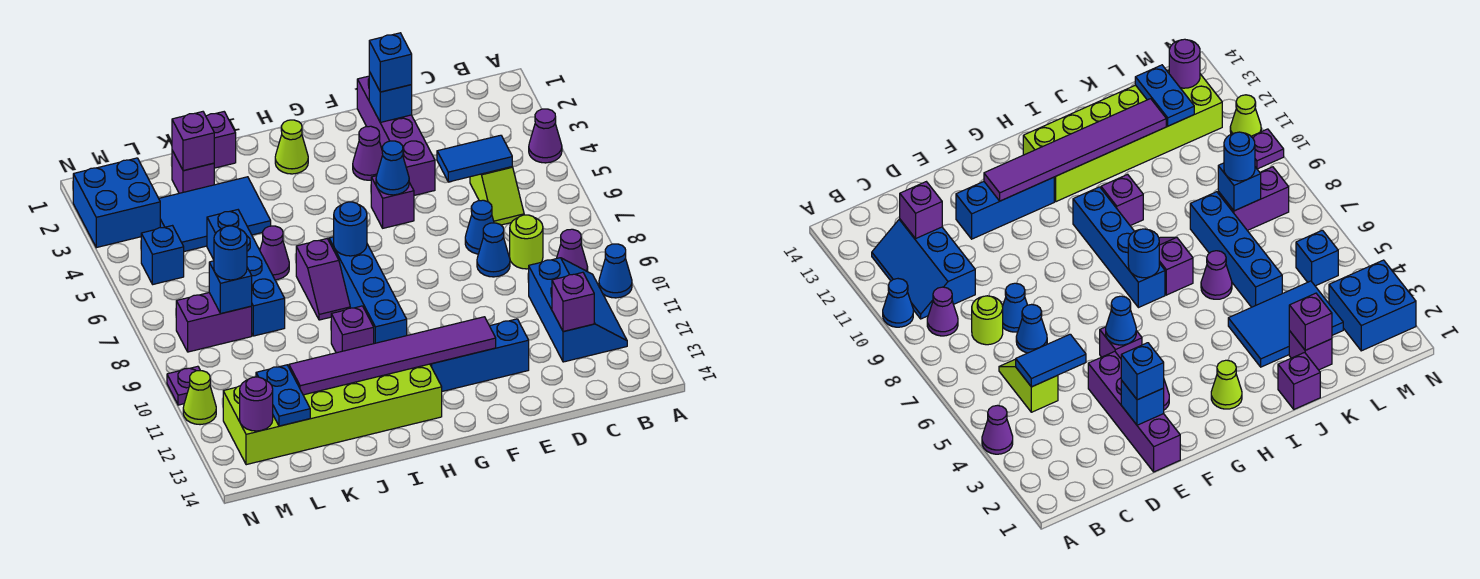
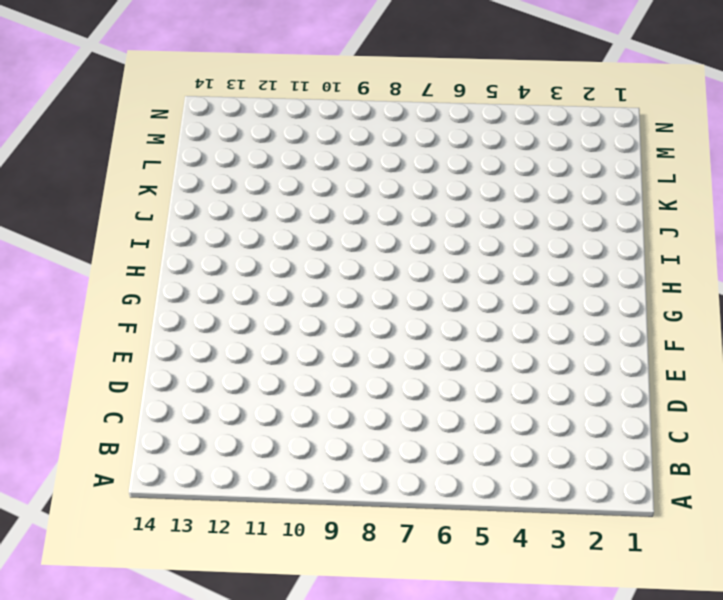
none -> purple 1x1 cone [529,109,562,163]
none -> blue 1x1 cone [599,244,632,298]
none -> purple 1x1 cone [557,229,588,272]
none -> blue 2x3 slope [529,258,627,362]

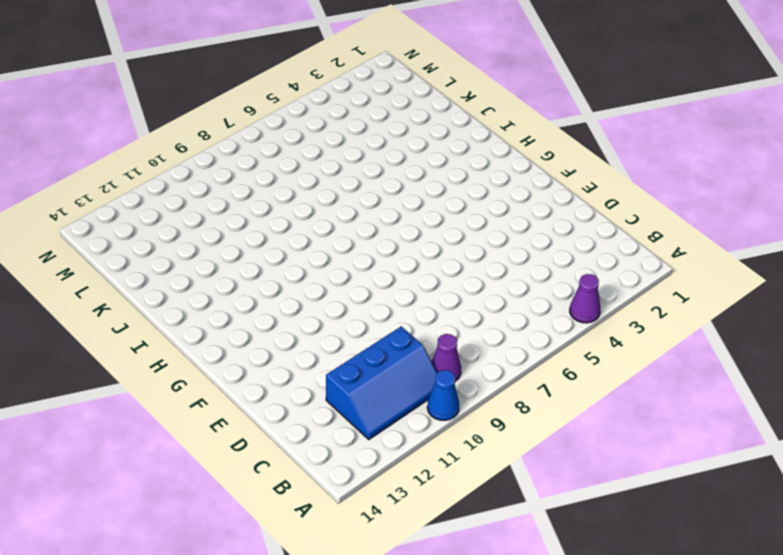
none -> lime 1x2 slope [470,167,524,225]
none -> lime 1x1 round brick [510,215,543,269]
none -> blue 1x1 cone [465,200,494,254]
none -> blue 1x1 cone [477,223,510,277]

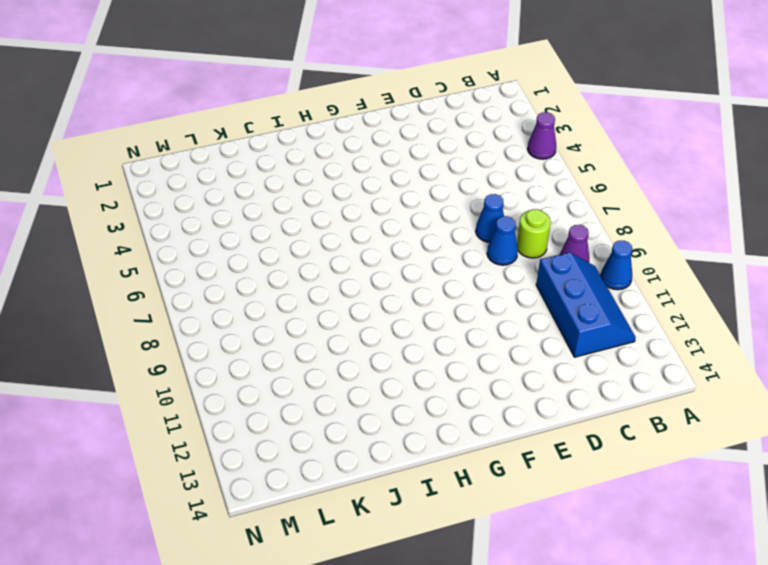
none -> lime 1x2 slope [470,167,524,225]
none -> purple 1x4 brick [357,76,435,195]
none -> blue 1x3 brick [430,319,529,391]
none -> purple 1x1 cone [353,126,383,180]

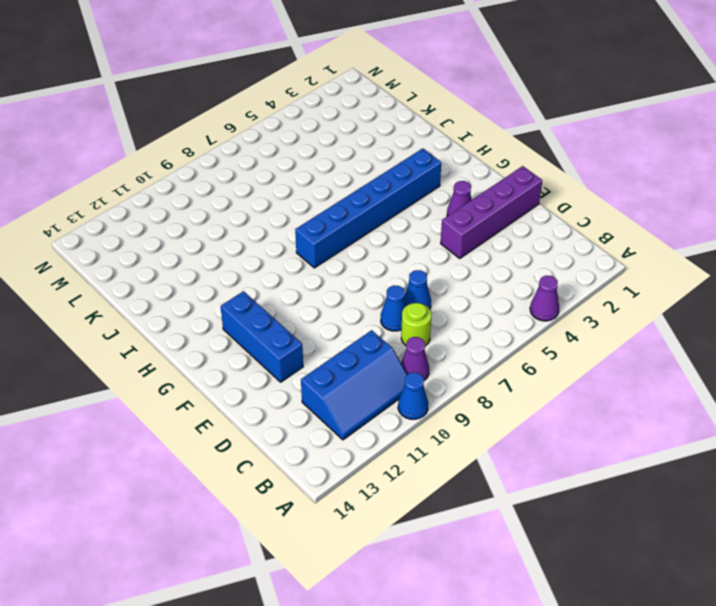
blue 1x6 brick [295,149,441,268] -> blue 1x4 brick [329,237,407,344]
none -> lime 1x2 slope [470,167,524,225]
none -> purple 1x1 brick [371,176,414,228]
none -> lime 1x1 cone [275,120,308,174]
none -> lime 2x6 brick [223,364,442,465]

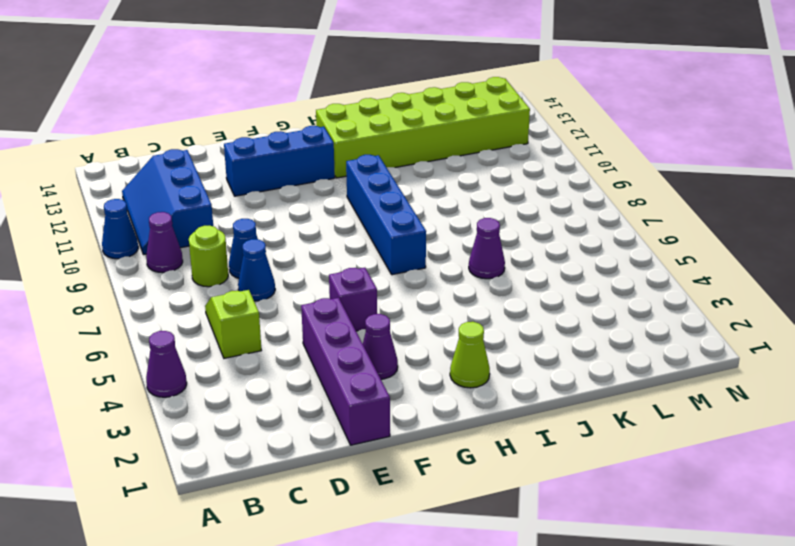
none -> purple 1x2 slope [296,239,350,320]
none -> purple 1x1 brick [331,306,374,353]
none -> purple 1x1 brick [206,112,236,168]
none -> blue 2x3 tile [159,177,271,252]

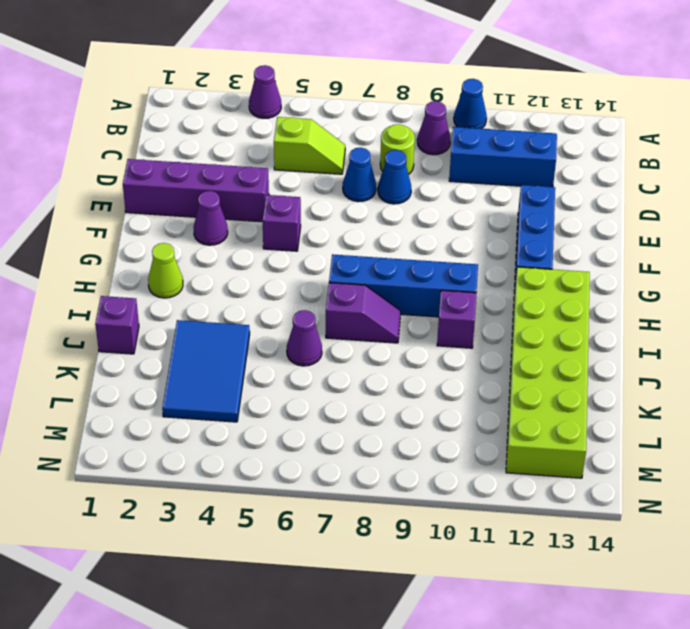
none -> purple 1x1 brick [172,151,214,193]
none -> blue 1x4 brick [207,210,285,336]
none -> purple 1x2 brick [176,293,252,352]
none -> blue 2x2 brick [73,158,160,248]

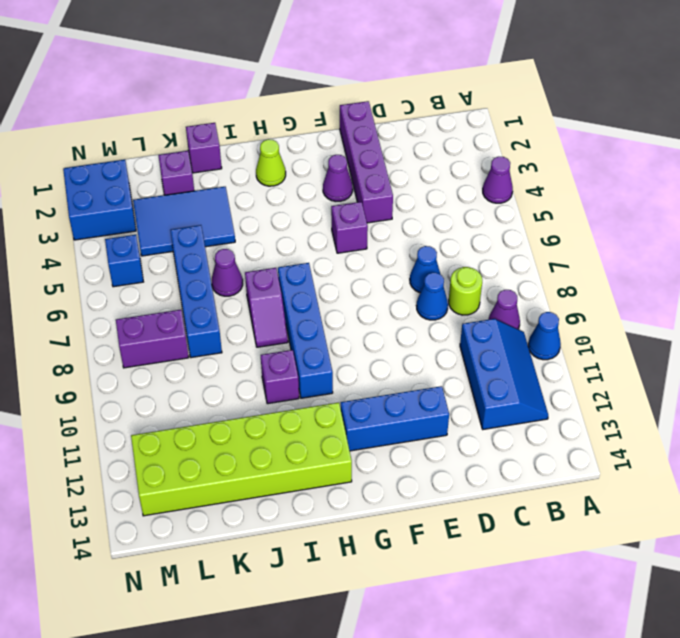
none -> lime 1x2 slope [470,167,524,225]
none -> purple 1x1 plate [167,366,200,405]
none -> lime 1x1 cone [183,371,216,425]
none -> blue 1x2 tile [437,135,512,182]

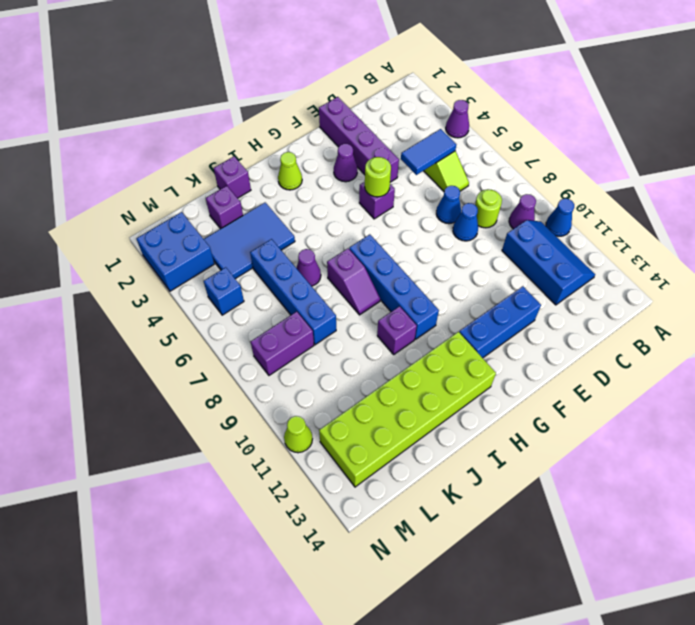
lime 1x1 round brick [365,157,391,197] -> blue 1x1 cone [376,141,409,195]
none -> purple 1x1 plate [167,366,200,405]
none -> purple 1x1 brick [552,272,594,332]
none -> blue 1x1 brick [369,72,412,122]
none -> purple 1x6 tile [289,317,496,395]

